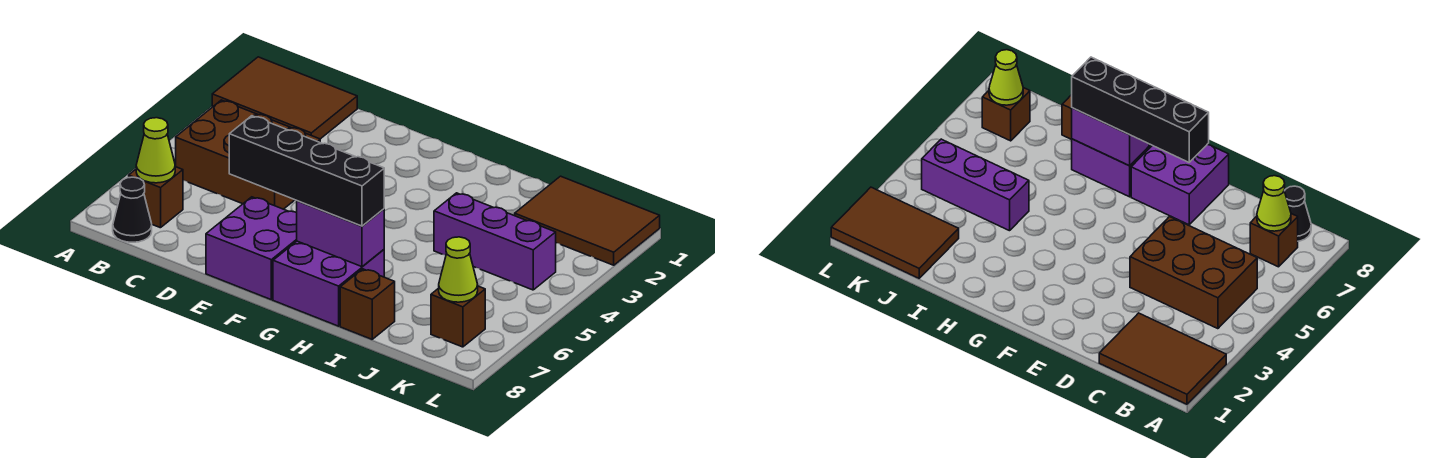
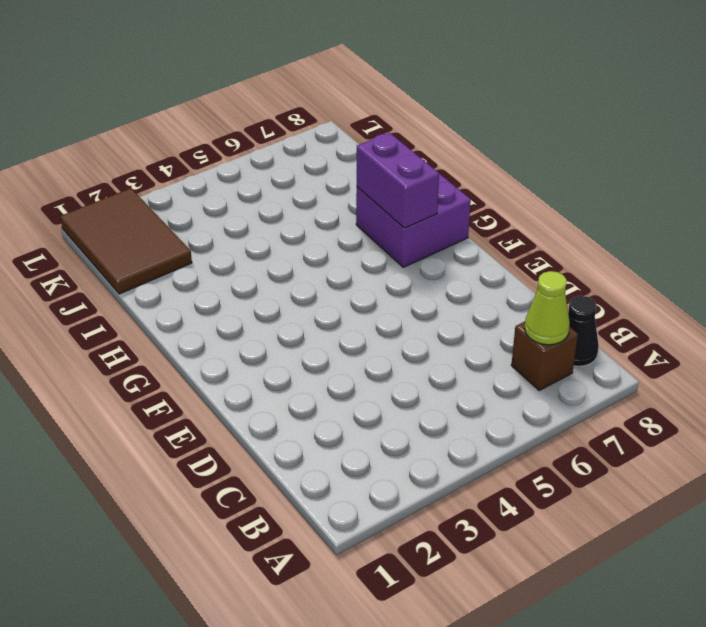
none -> brown 2x3 tile [212,57,357,139]
none -> brown 2x3 brick [176,100,320,209]
none -> purple 2x2 brick [206,197,297,300]

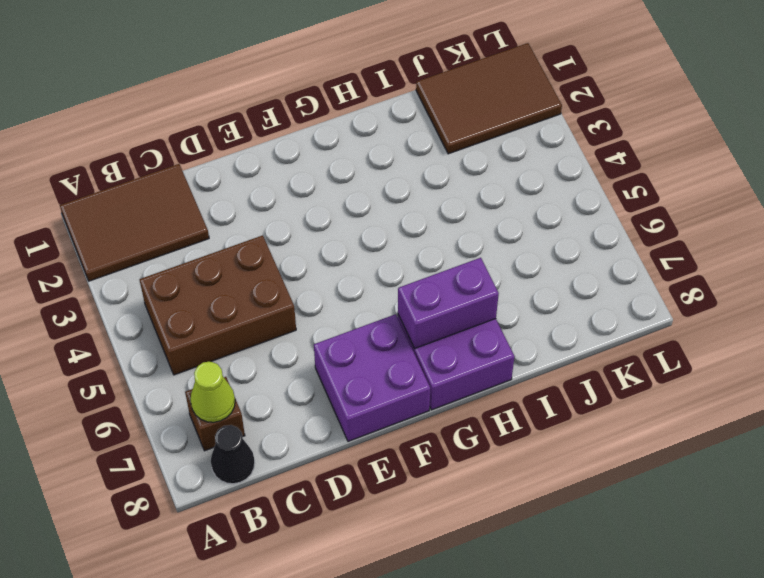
none -> purple 1x3 brick [434,193,556,290]
none -> brown 1x1 brick [340,269,395,339]
none -> brown 1x1 brick [431,286,485,347]

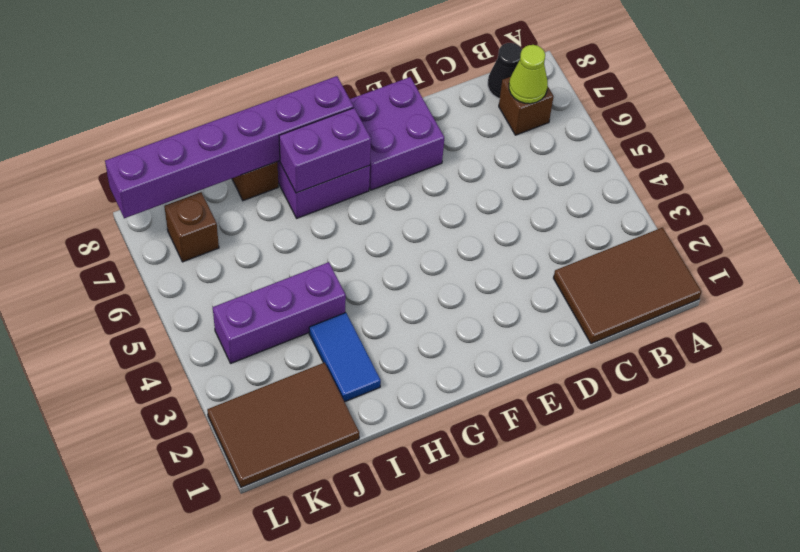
purple 1x6 brick [105,76,354,218] -> none
blue 1x2 tile [309,312,381,402] -> none
none -> brown 2x3 brick [176,100,320,209]
none -> lime 1x1 cone [439,237,478,302]
none -> black 1x4 brick [229,116,384,226]

